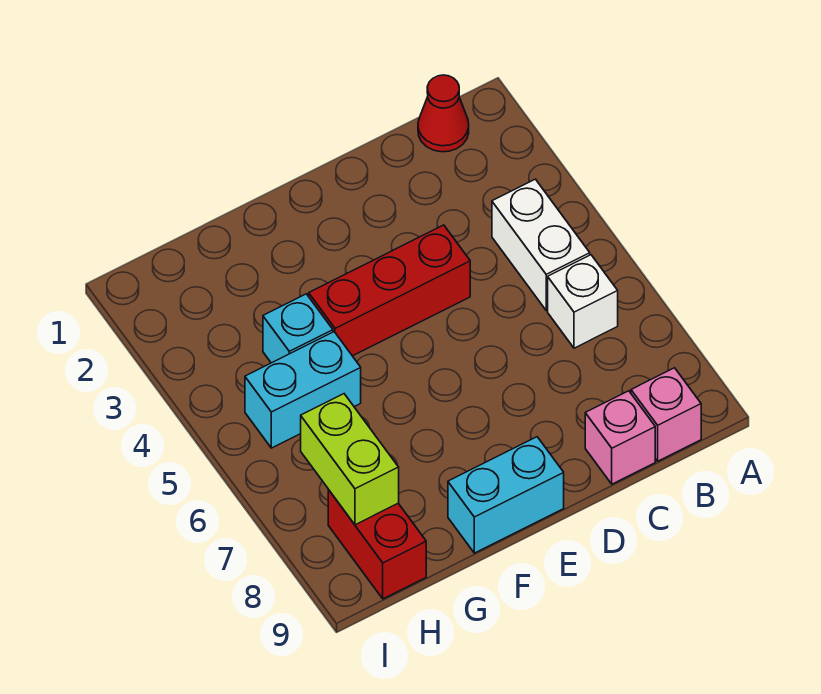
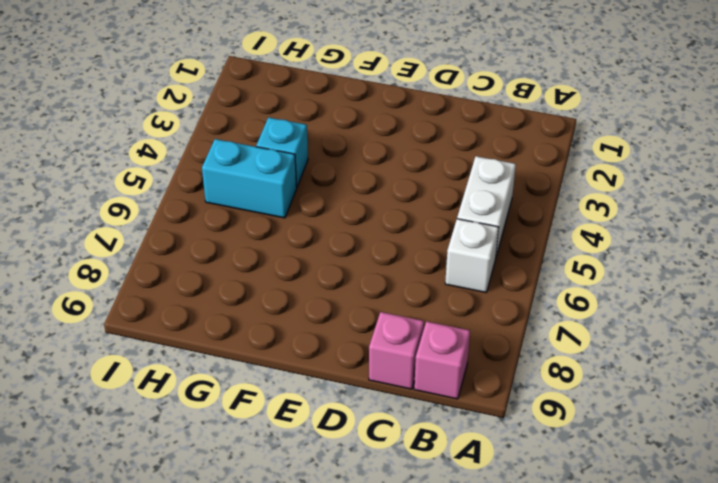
none -> red 1x1 cone [418,75,469,152]
none -> red 1x3 brick [309,225,470,356]

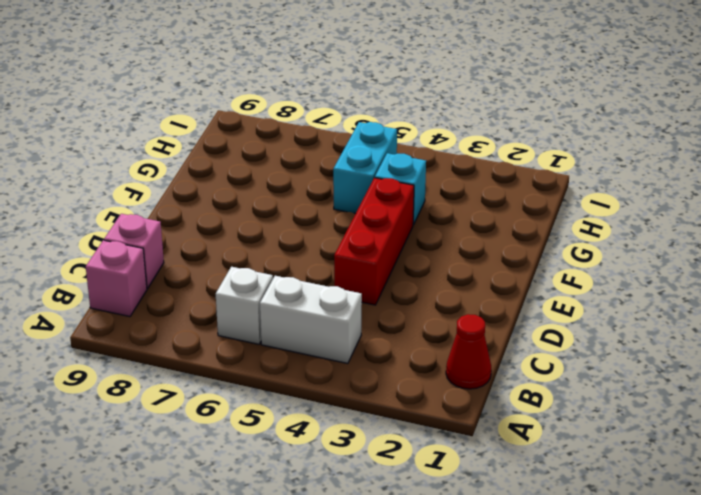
none -> cyan 1x2 brick [448,437,564,553]
none -> red 1x2 brick [328,490,426,599]

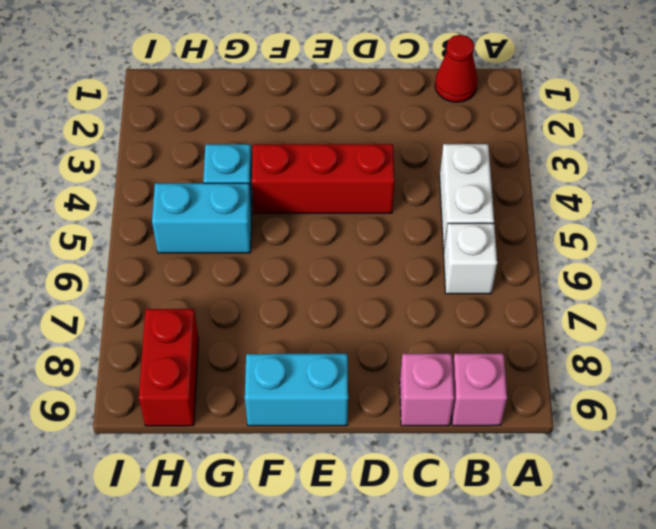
none -> lime 1x2 brick [301,394,399,525]

